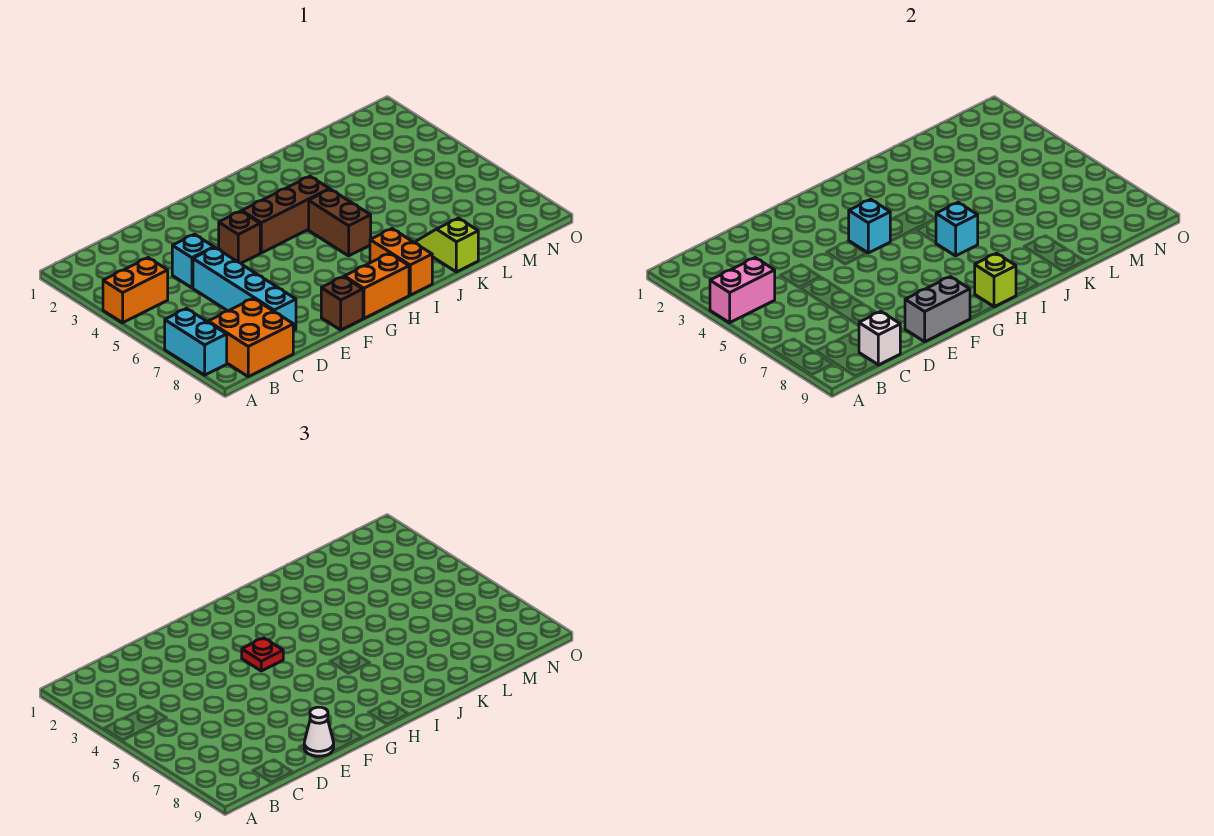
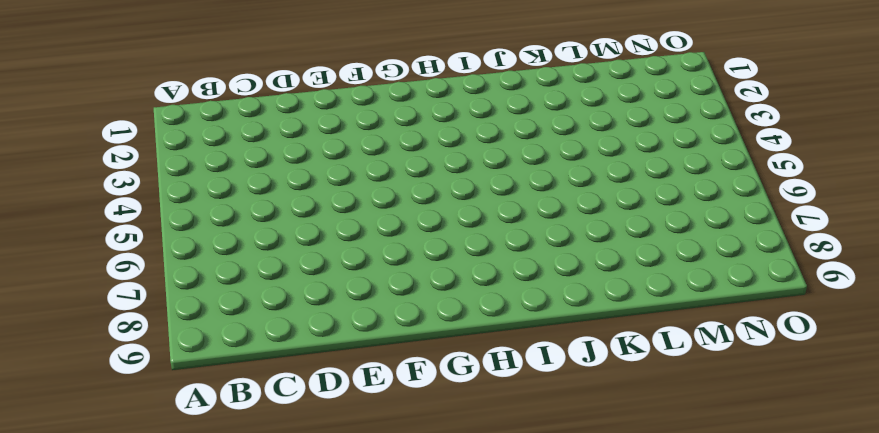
none -> orange 1x2 brick [103,258,168,323]
none -> cyan 1x2 brick [165,309,227,375]
none -> orange 2x2 brick [208,298,293,377]

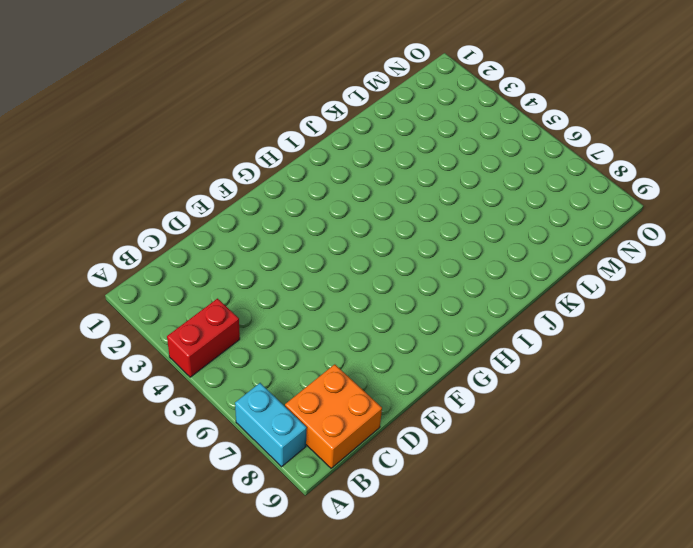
red 1x2 brick [167,299,240,377] -> orange 1x2 brick [103,258,168,323]
none -> cyan 1x1 brick [172,234,214,288]
none -> cyan 1x4 brick [193,248,296,331]
none -> brown 1x1 brick [219,211,260,263]

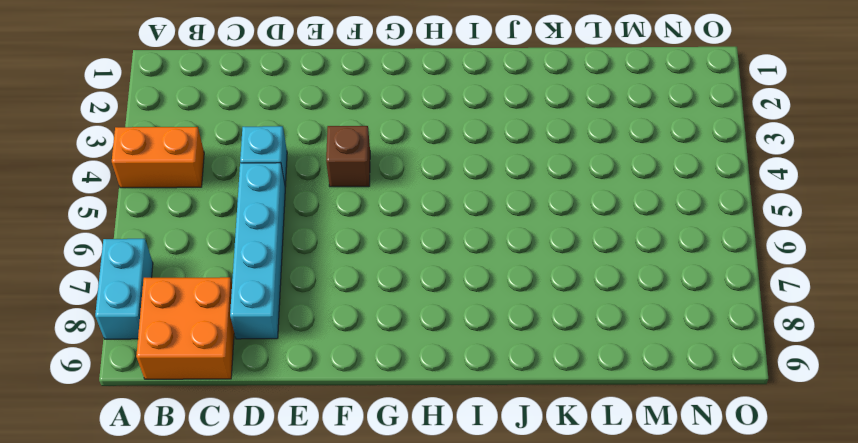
none -> brown 1x1 brick [321,277,363,330]
none -> brown 1x3 brick [242,176,330,253]
none -> orange 1x2 brick [344,253,409,318]

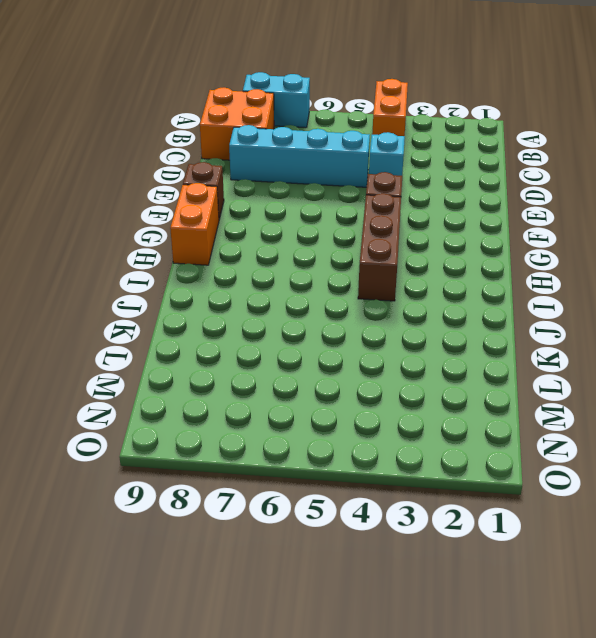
none -> brown 1x2 brick [309,189,371,256]
none -> orange 1x2 brick [370,229,432,295]
none -> lime 1x2 slope [416,218,478,272]

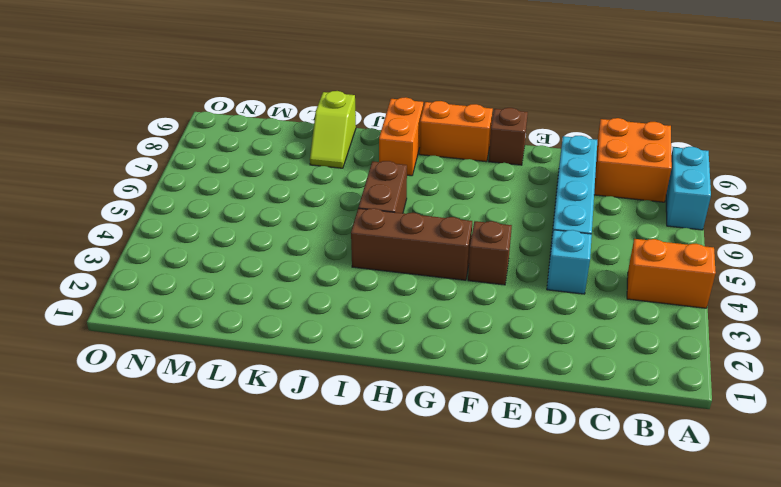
none -> pink 1x2 brick [710,258,775,323]
none -> white 1x1 brick [859,312,900,365]
none -> grey 1x2 brick [905,277,970,342]

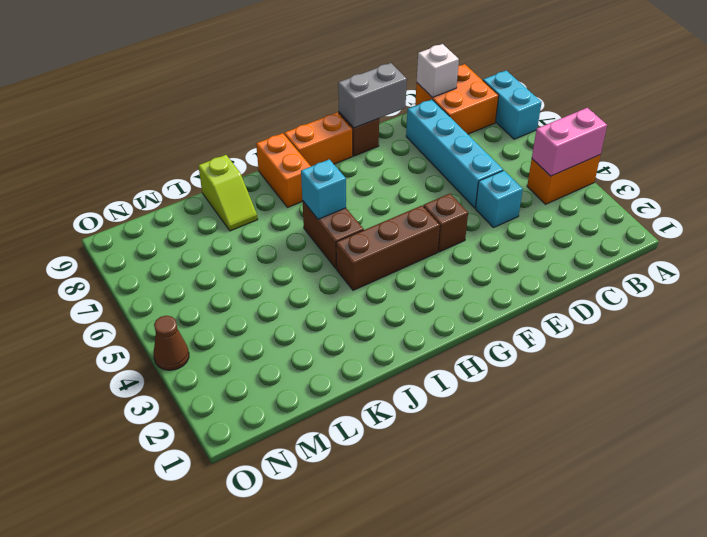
brown 1x1 cone [154,316,189,370] -> none
none -> cyan 1x1 brick [849,199,890,253]
none -> lime 1x1 brick [975,253,1016,307]
none -> white 1x1 cone [304,707,334,756]

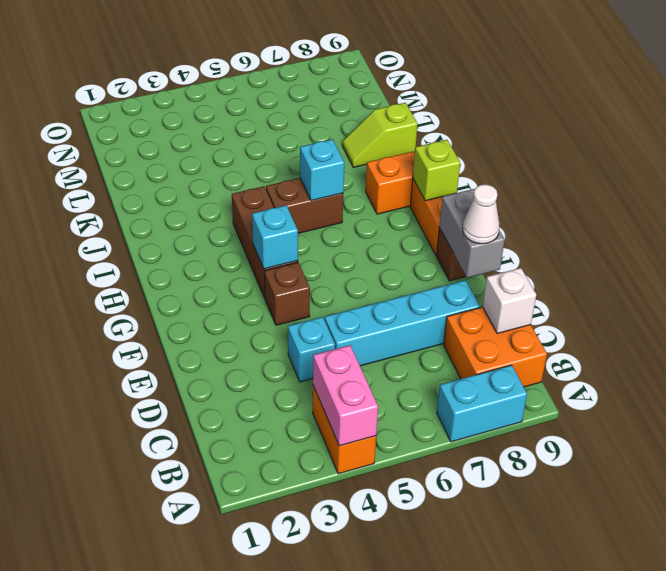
none -> red 1x1 plate [242,638,283,671]

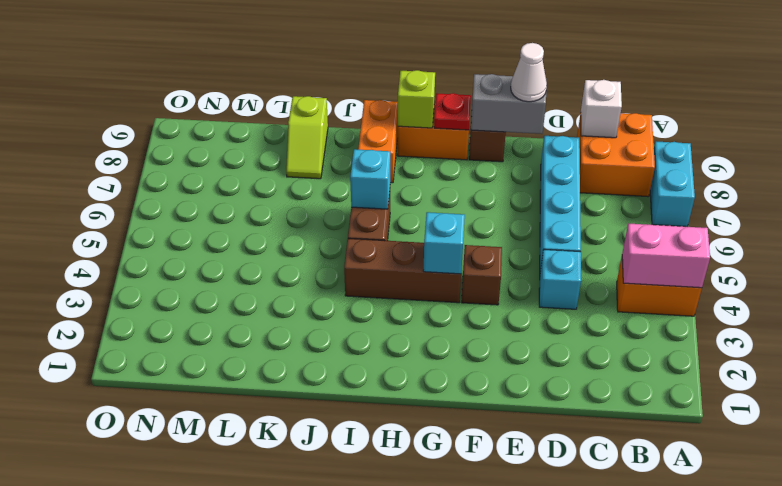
red 1x1 plate [434,93,471,130] -> red 1x1 plate moved to [242,638,283,671]

